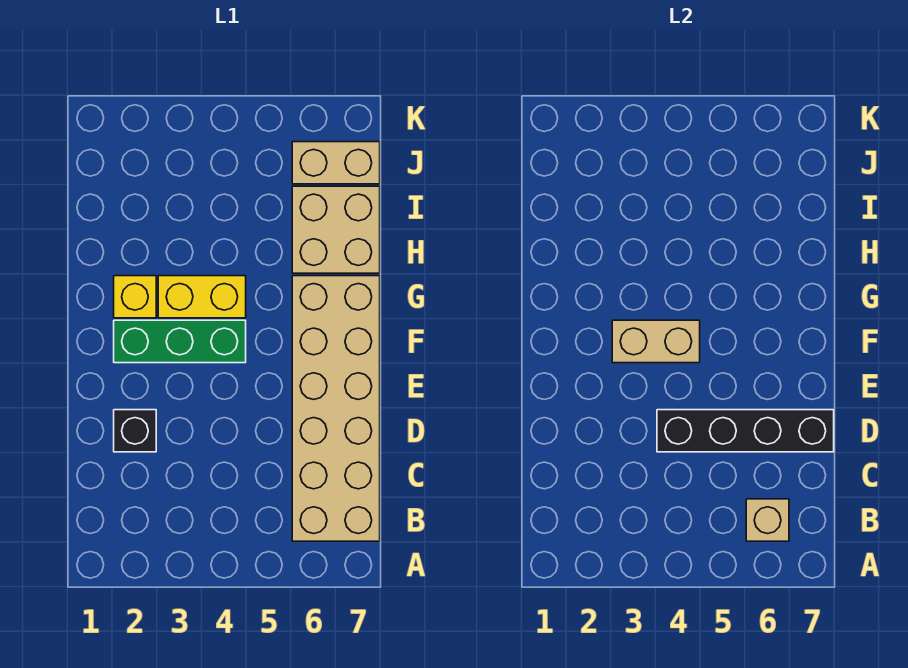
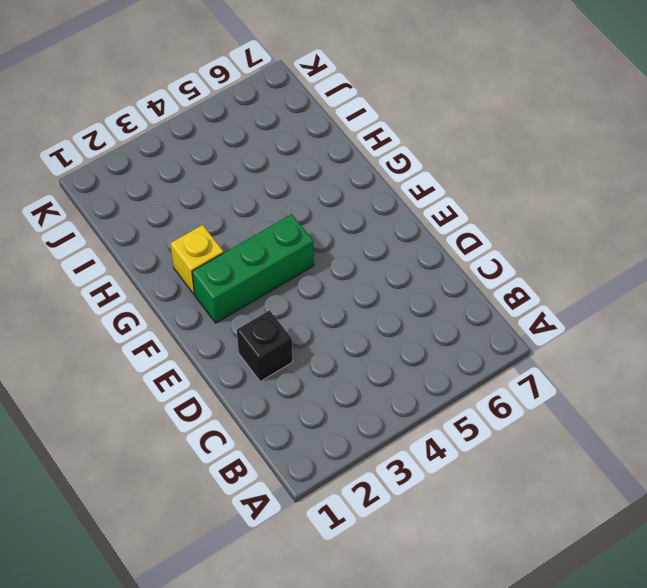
none -> tan 2x6 brick [292,276,380,541]
none -> yellow 1x2 brick [158,276,246,318]

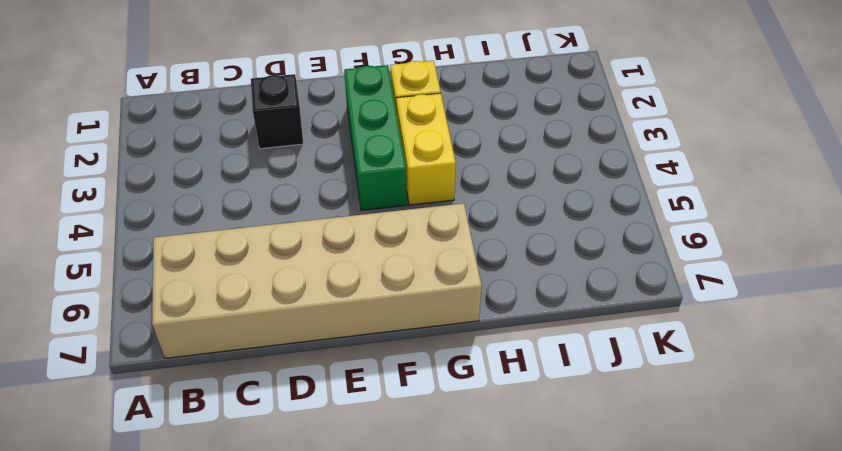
none -> tan 2x2 brick [292,186,380,273]
none -> tan 1x2 brick [292,142,380,184]

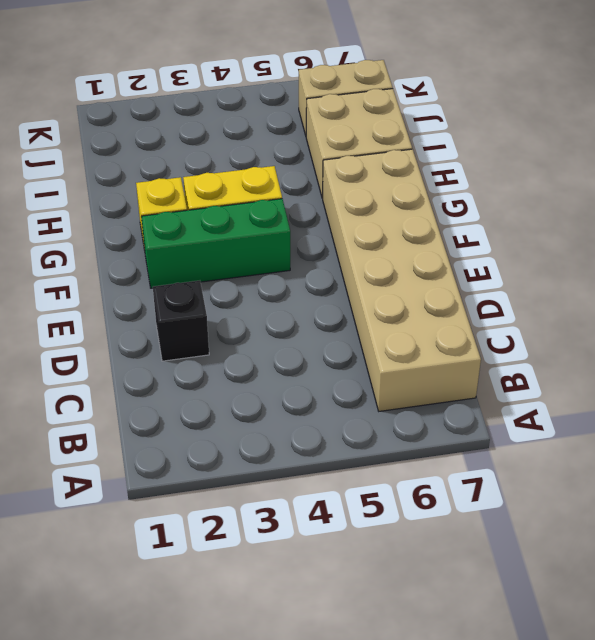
none -> tan 1x1 brick [746,499,789,541]
none -> black 1x4 brick [657,410,834,452]

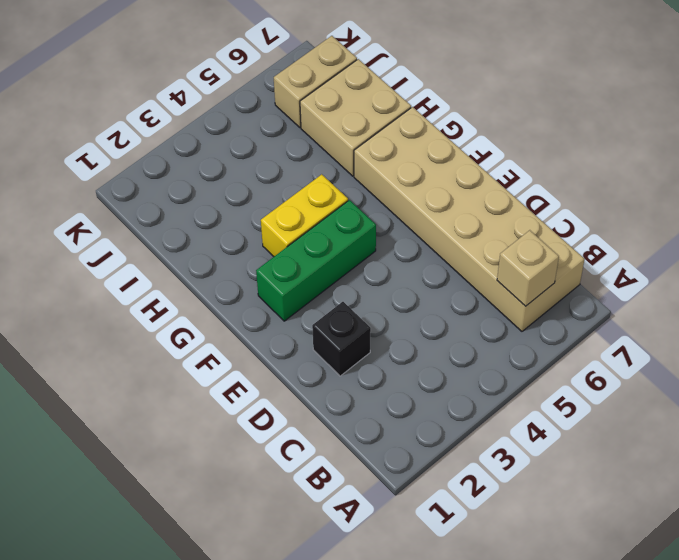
none -> yellow 1x1 brick [114,276,156,318]
none -> black 1x4 brick [657,410,834,452]

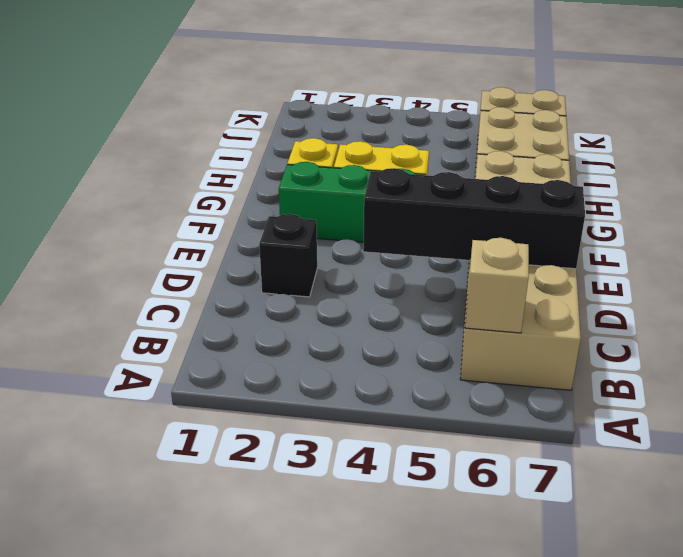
none -> tan 1x2 brick [612,320,700,363]

